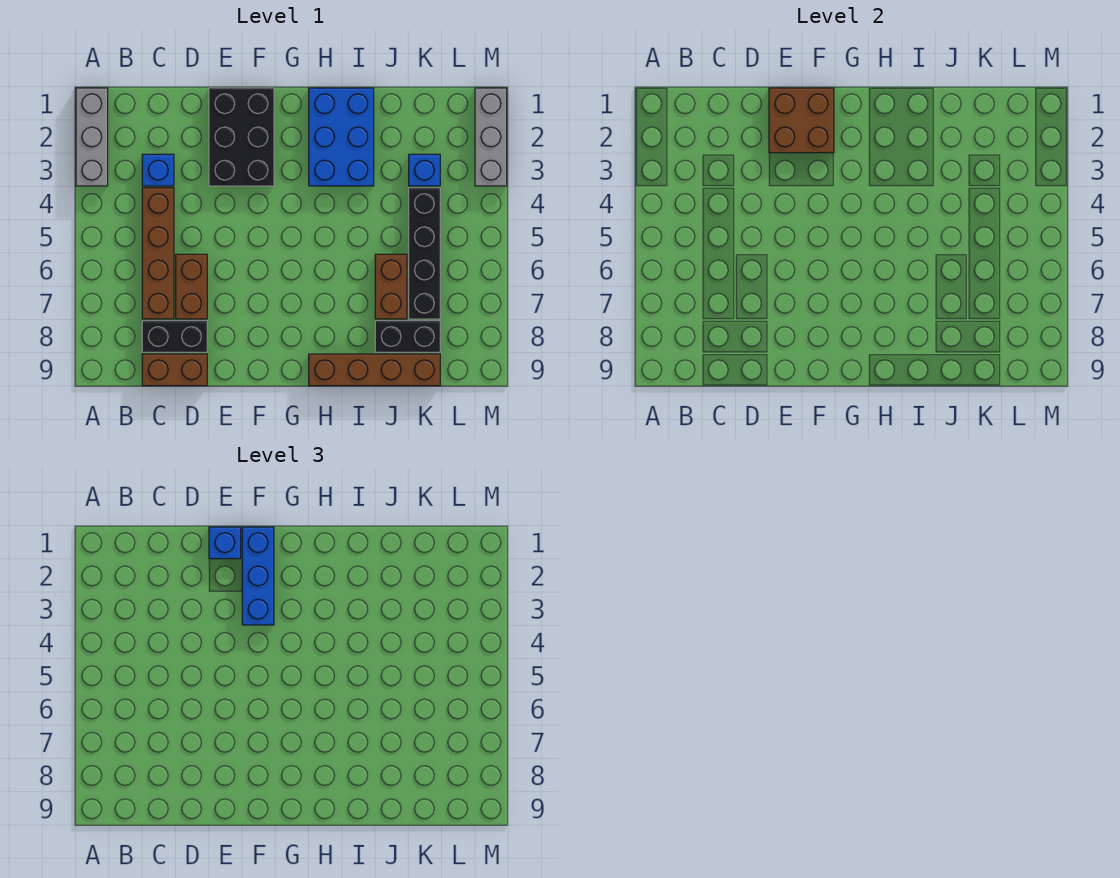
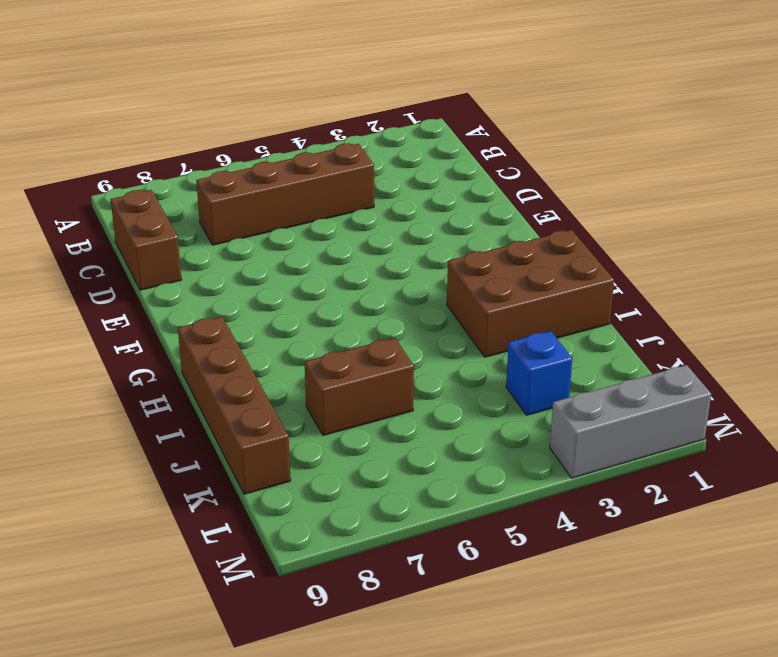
brown 2x3 brick [447,230,614,357] -> blue 2x3 brick [309,88,374,186]
none -> grey 1x3 brick [76,88,108,186]
none -> blue 1x1 brick [142,154,174,186]
none -> black 1x2 brick [142,321,207,352]

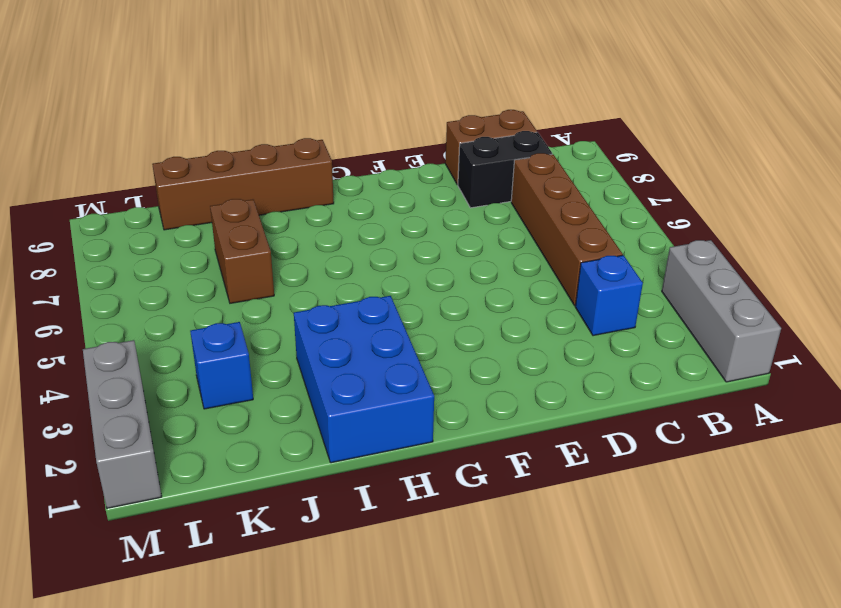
none -> brown 1x2 brick [176,254,207,319]
none -> black 2x3 brick [209,88,274,186]
none -> black 1x2 brick [375,321,440,352]

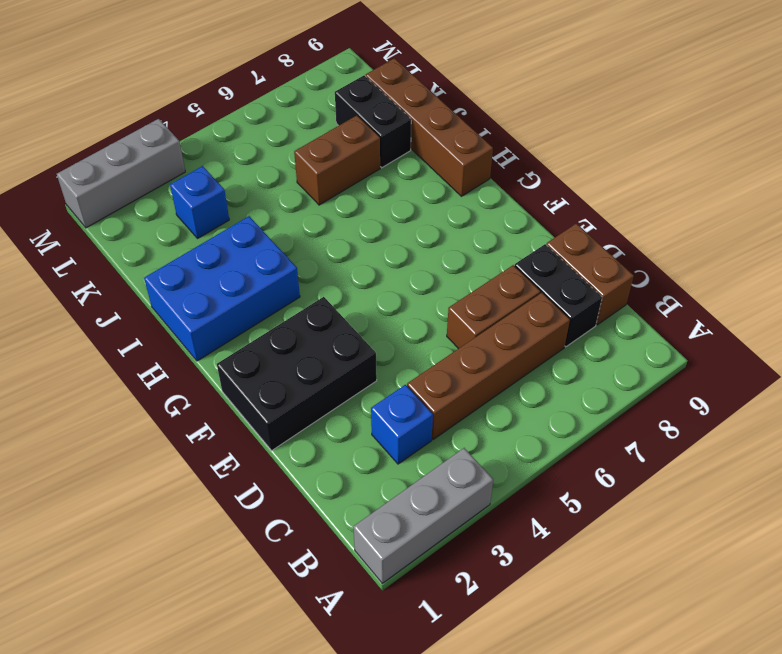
none -> black 1x4 brick [409,188,440,319]
none -> brown 2x2 brick [769,88,834,153]
none -> blue 1x1 brick [209,527,241,559]

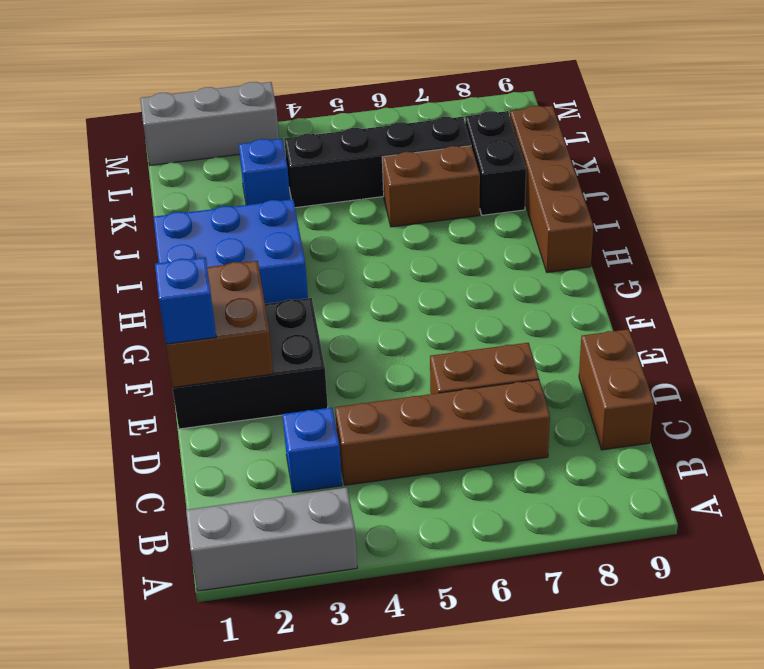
none -> black 1x2 brick [142,321,207,352]
none -> blue 1x3 brick [242,527,274,625]

